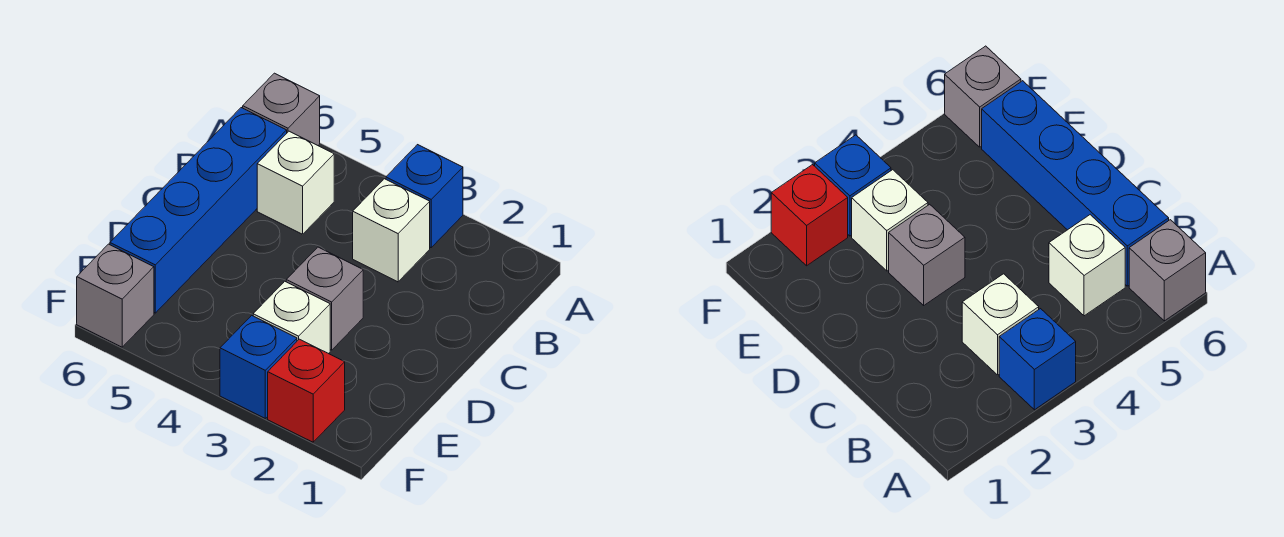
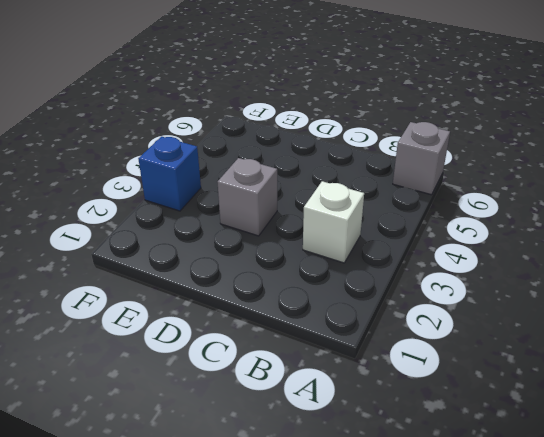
none -> blue 1x1 brick [386,145,463,247]
none -> white 1x1 brick [257,131,334,234]

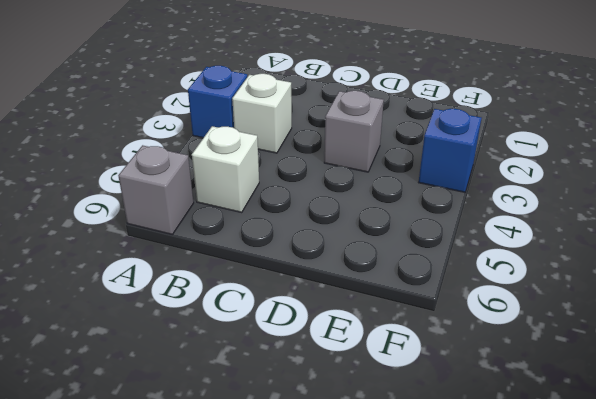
none -> blue 1x4 brick [110,108,287,313]
none -> white 1x1 brick [253,281,330,354]

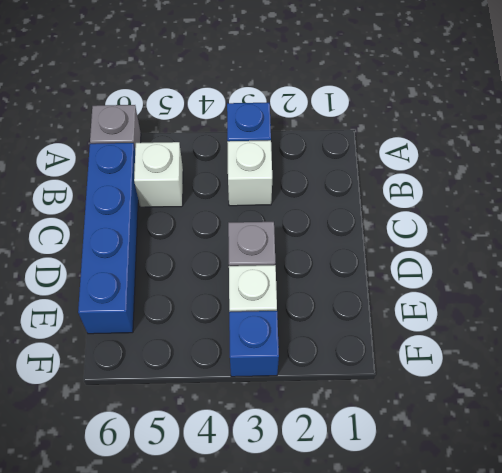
none -> red 1x1 brick [268,339,345,442]
none -> grey 1x1 brick [77,244,154,347]

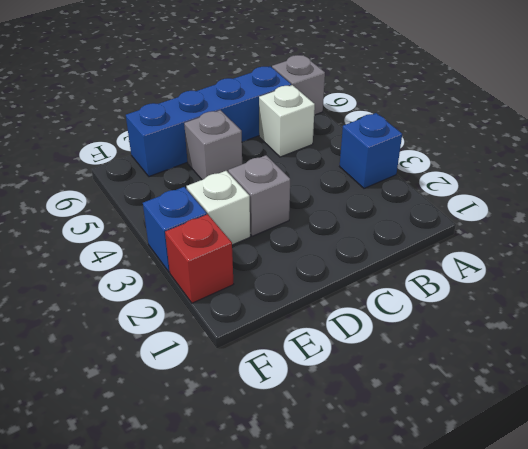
grey 1x1 brick [184,110,242,180] -> grey 1x1 brick moved to [77,244,154,347]
none -> white 1x1 brick [353,179,430,282]

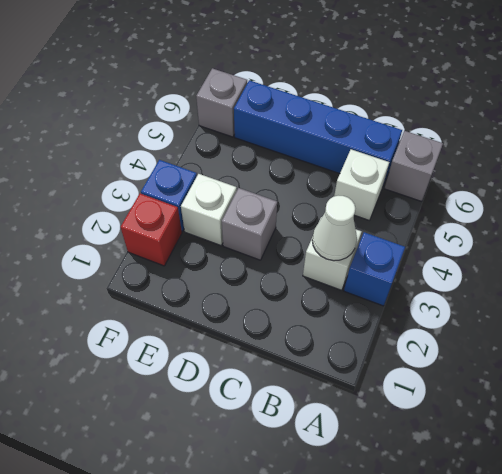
white 1x1 cone [312,196,357,261] -> none

